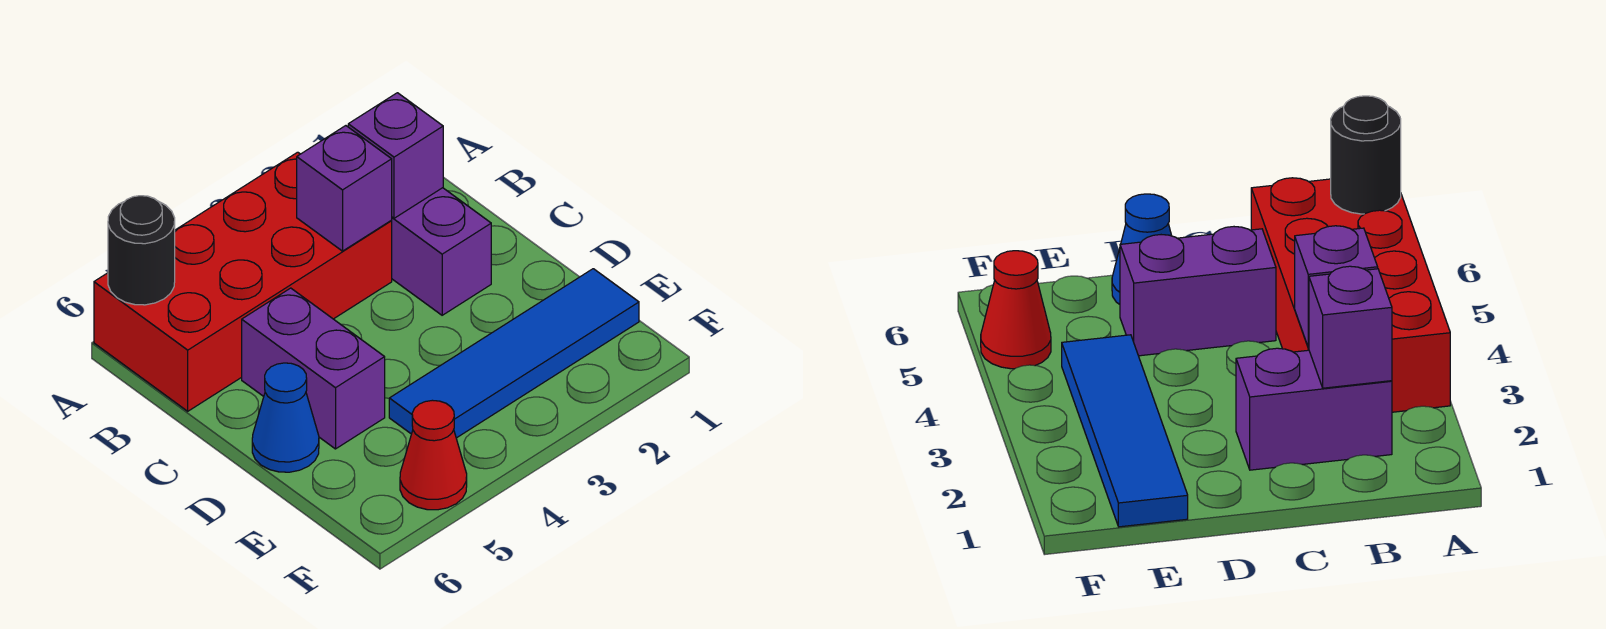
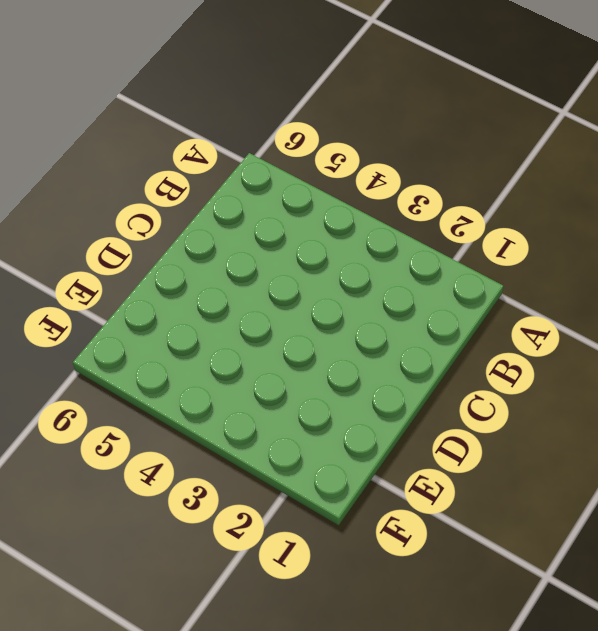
none -> red 2x4 brick [94,152,392,411]
none -> purple 1x2 brick [391,188,491,315]

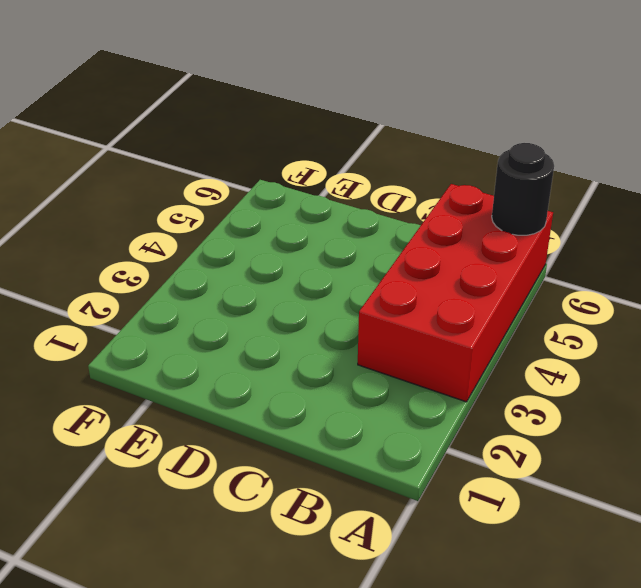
none -> purple 1x2 brick [391,188,491,315]
none -> purple 1x2 brick [242,288,385,449]

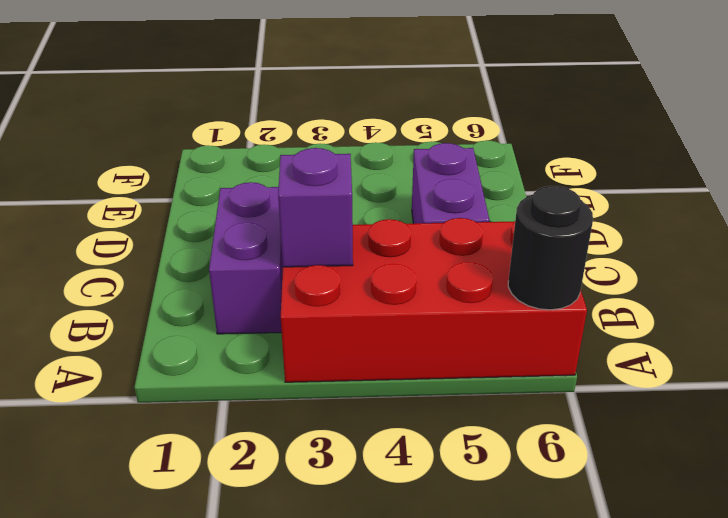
none -> blue 1x1 cone [252,363,319,472]
none -> blue 1x4 tile [389,269,639,438]

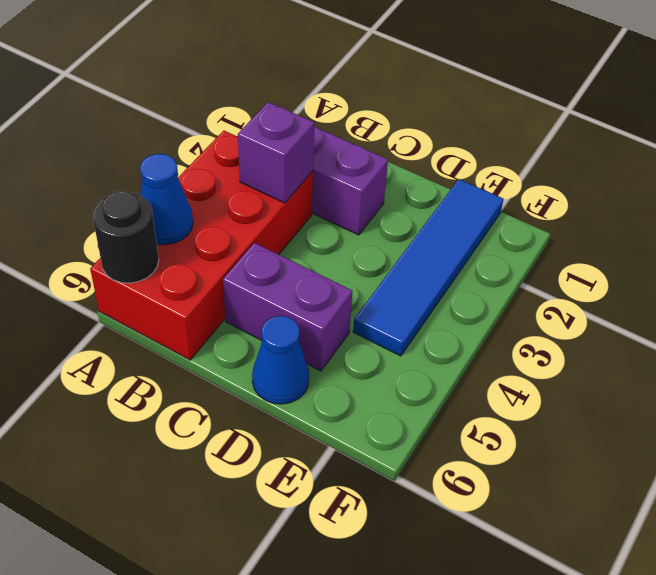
blue 1x1 cone [140,154,193,245] -> none
none -> red 1x1 cone [400,400,467,510]
none -> purple 1x1 brick [348,93,443,218]

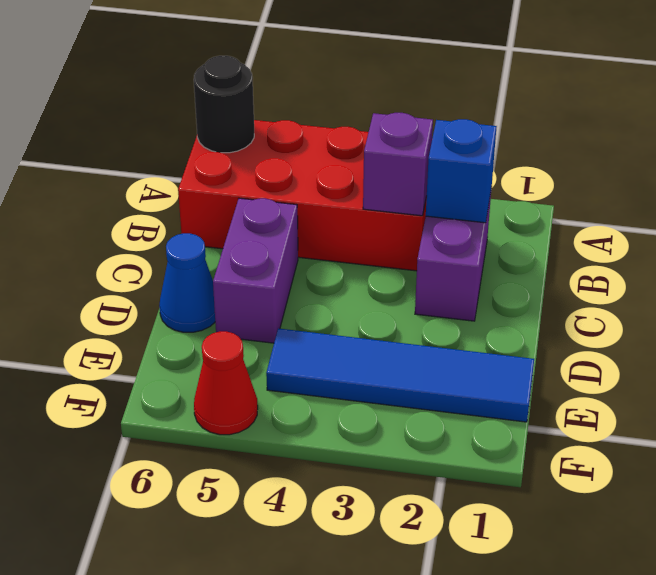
blue 1x1 brick [426,119,497,223] -> purple 1x1 brick [348,93,443,218]

